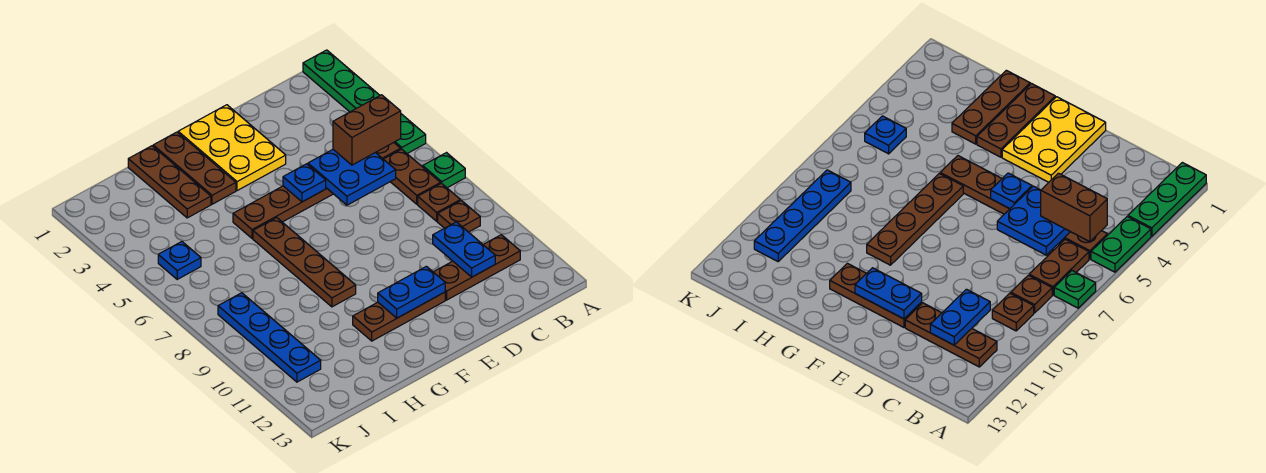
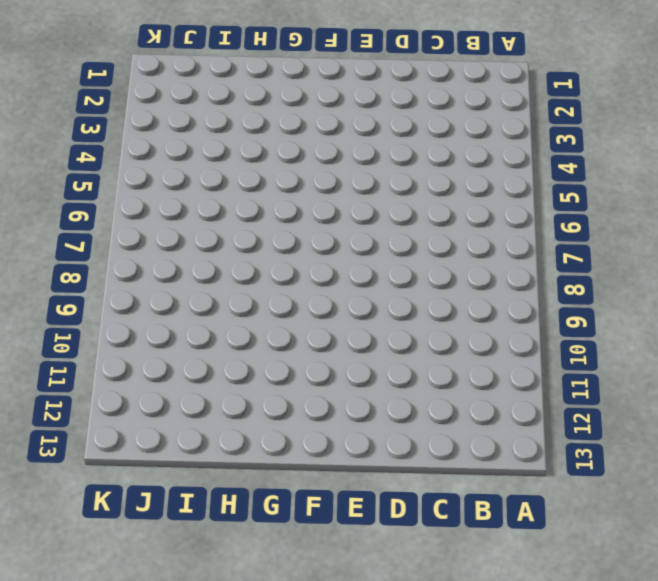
none -> green 1x3 plate [303,50,380,112]
none -> green 1x2 plate [394,114,426,154]
none -> green 1x1 plate [423,153,465,188]

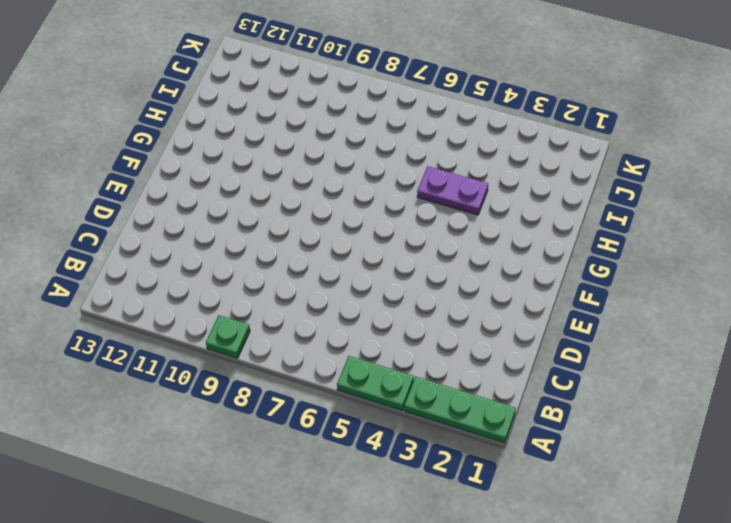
green 1x1 plate [206,315,250,358] -> green 1x1 plate moved to [423,153,465,188]
purple 1x2 plate [417,166,488,215] -> none
none -> brown 1x6 plate [233,143,401,238]
none -> brown 1x2 plate [384,149,441,204]
none -> brown 1x1 plate [418,183,460,221]

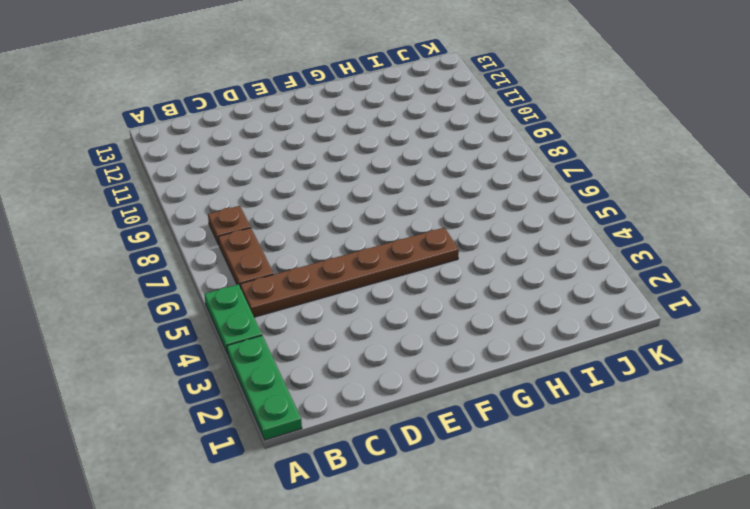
none -> green 1x1 plate [423,153,465,188]
none -> brown 1x1 plate [438,201,480,232]
none -> brown 1x3 plate [434,235,520,300]

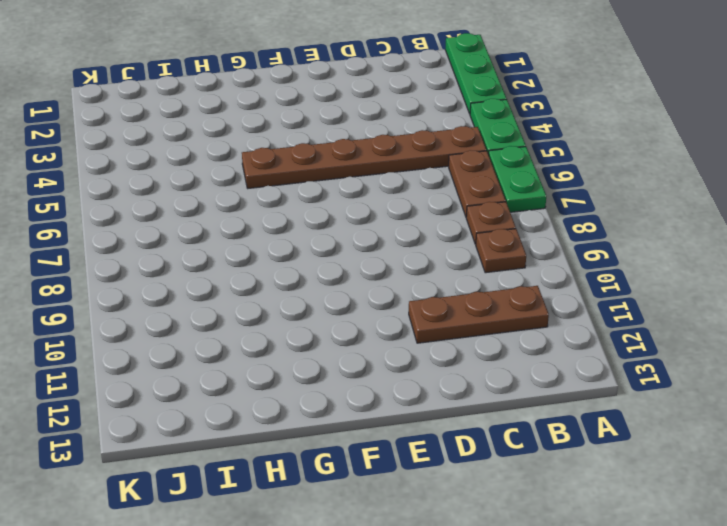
green 1x2 plate [489,146,546,212] -> green 1x1 plate [423,153,465,188]
none -> yellow 2x3 plate [178,105,286,191]
none -> brown 1x3 plate [353,292,445,341]
none -> brown 1x3 plate [153,132,236,204]

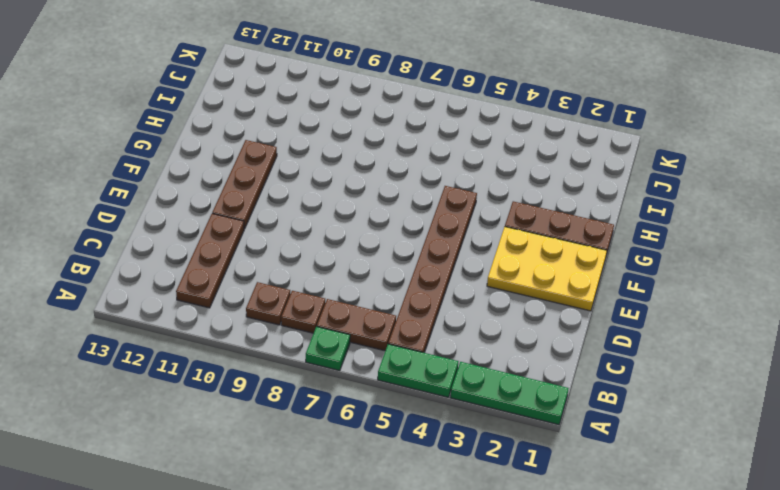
none -> brown 1x4 plate [253,218,356,307]
none -> brown 1x3 plate [128,146,211,218]
none -> blue 1x1 plate [158,242,201,279]

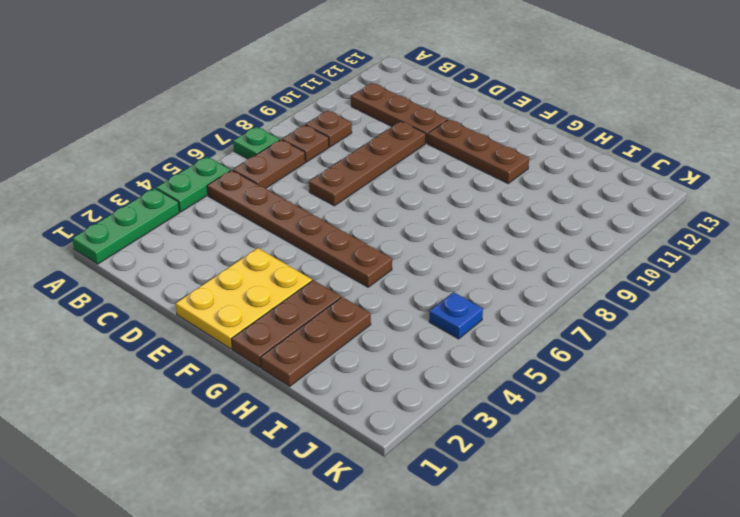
brown 1x4 plate [309,121,426,206] -> brown 1x4 plate moved to [253,218,356,307]
none -> blue 1x4 plate [218,293,321,382]
none -> blue 2x2 plate [308,150,396,205]
none -> blue 1x2 plate [433,222,495,277]

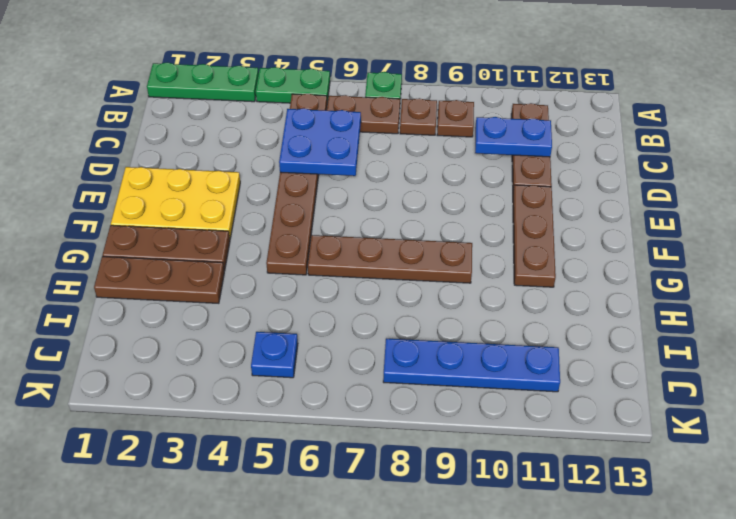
none -> blue 1x1 plate [283,164,326,202]
none -> blue 1x2 plate [378,266,445,318]
none -> brown 1x2 brick [333,95,401,165]

